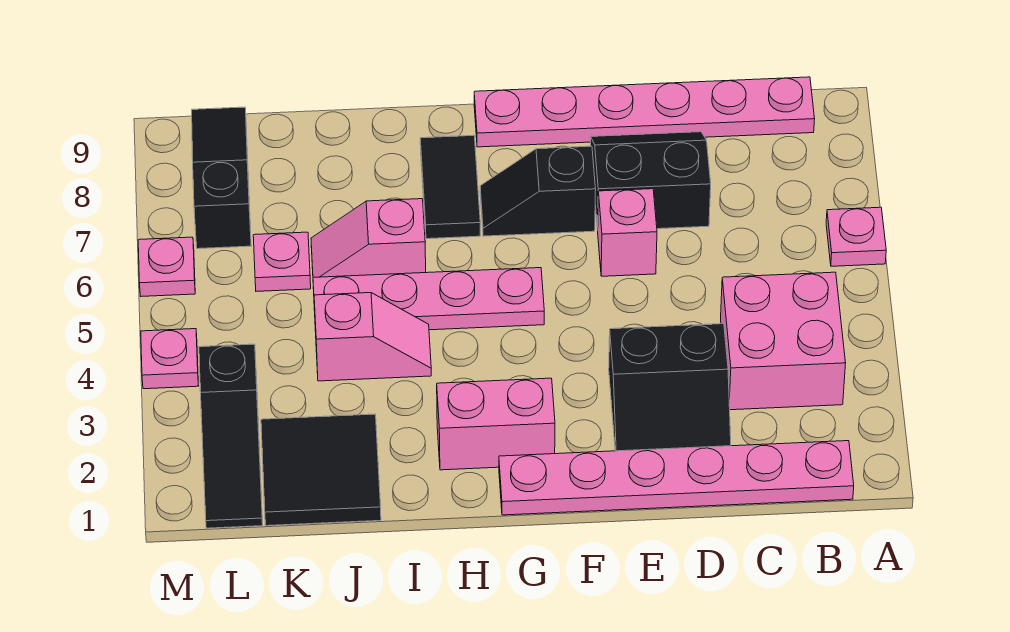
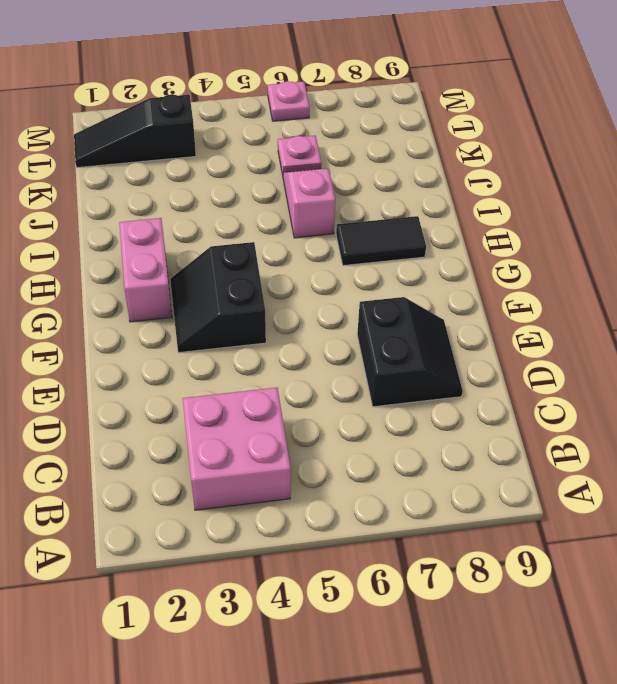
black 2x2 slope [170,242,266,353] -> black 2x2 slope moved to [609,324,731,451]
none -> pink 1x1 plate [826,207,886,266]
none -> pink 1x6 plate [499,441,854,515]
none -> pink 1x6 plate [474,77,815,147]

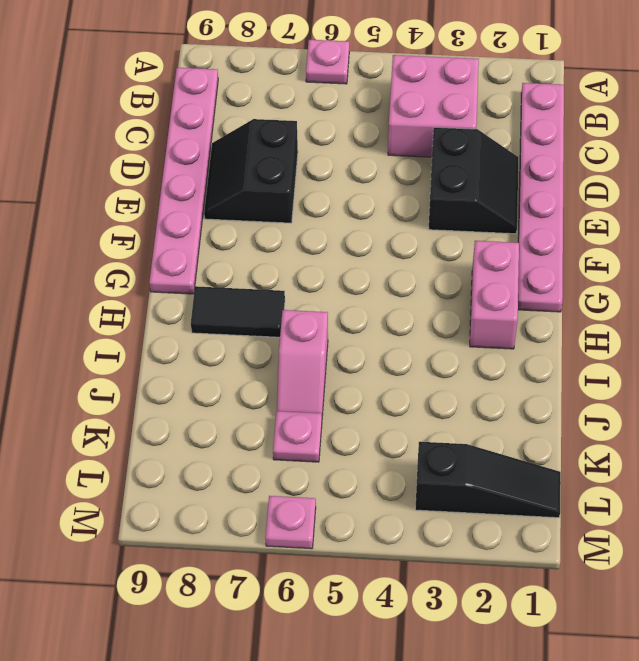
none -> pink 1x1 brick [598,189,657,276]
none -> black 1x2 slope [480,146,596,236]
none -> pink 1x4 plate [313,268,544,330]

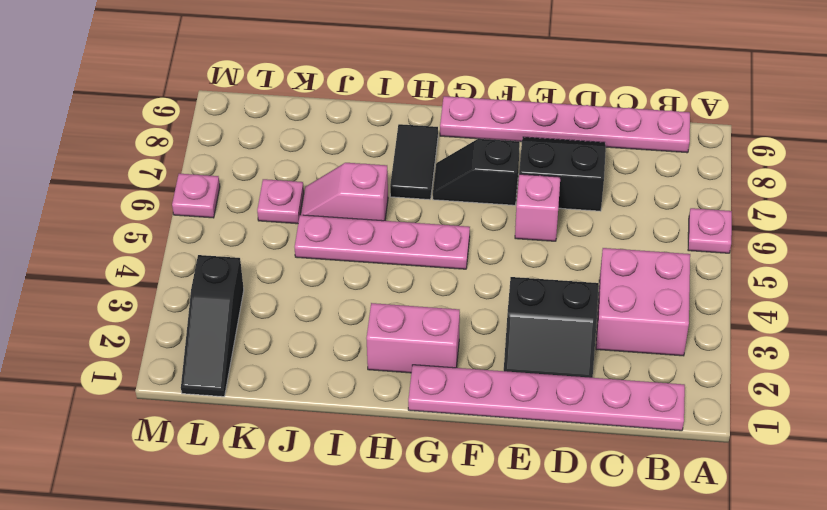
none -> pink 1x2 slope [314,293,431,381]
none -> black 2x2 tile [261,414,381,526]
none -> black 1x3 slope [192,107,251,249]

